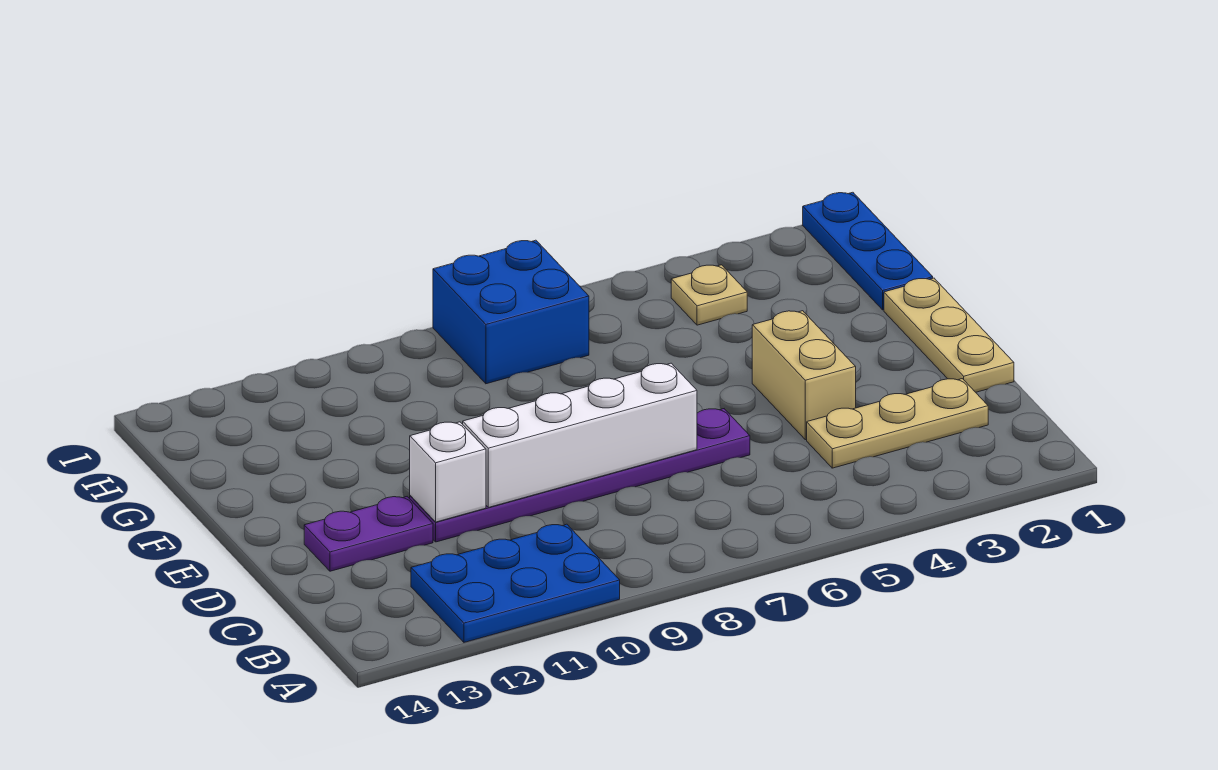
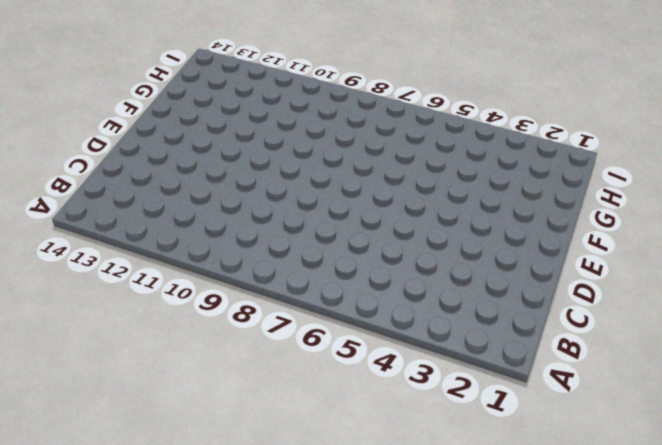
none -> blue 2x3 plate [411,524,620,642]
none -> tan 1x3 plate [807,379,988,468]

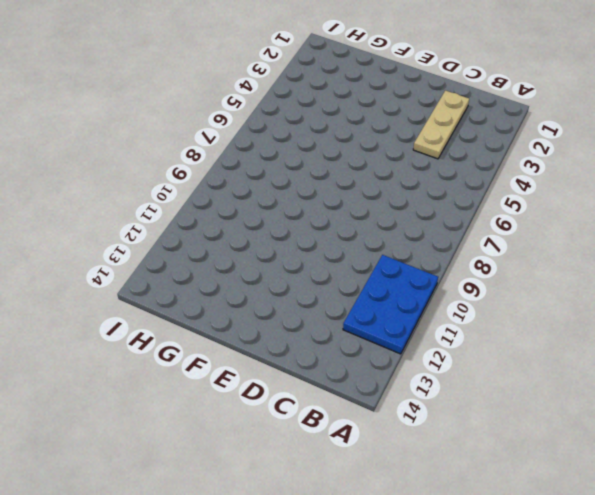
none -> tan 1x3 plate [884,278,1014,392]
none -> tan 1x2 brick [752,311,856,440]

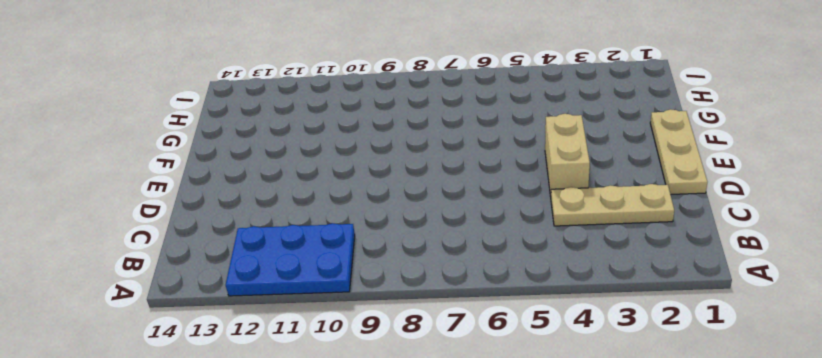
none -> purple 1x6 plate [410,409,750,542]
none -> purple 1x2 plate [304,497,433,571]

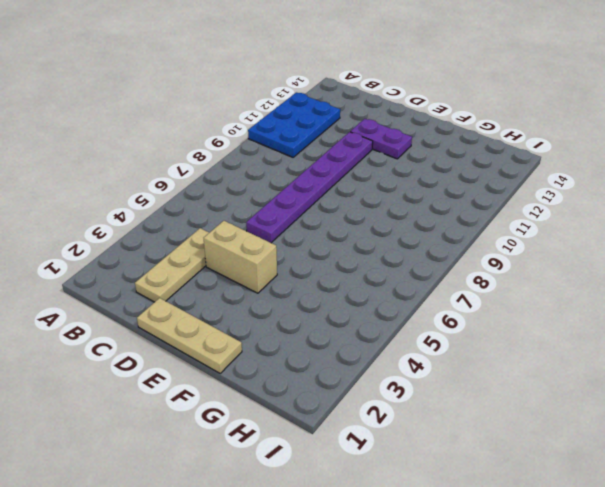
purple 1x2 plate [350,119,412,159] -> purple 1x2 plate turned to [304,497,433,571]
none -> blue 1x3 plate [803,192,933,310]
none -> tan 1x1 plate [671,265,747,325]

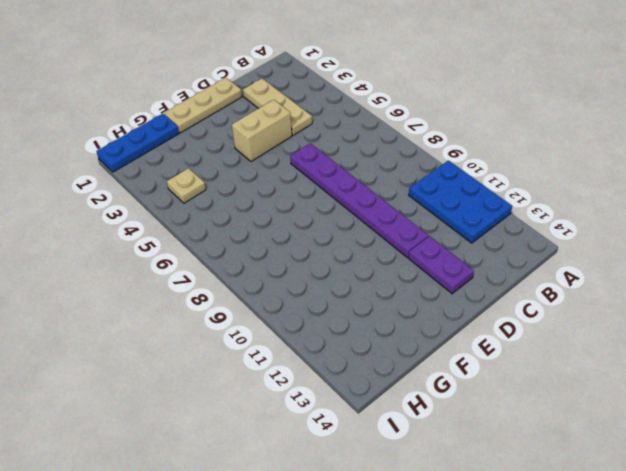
none -> blue 2x2 brick [433,240,589,384]
none -> white 1x4 brick [463,363,697,507]

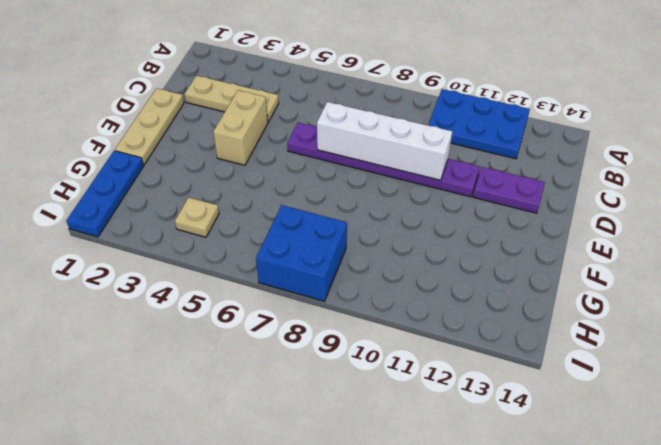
none -> white 1x1 brick [410,422,486,522]

